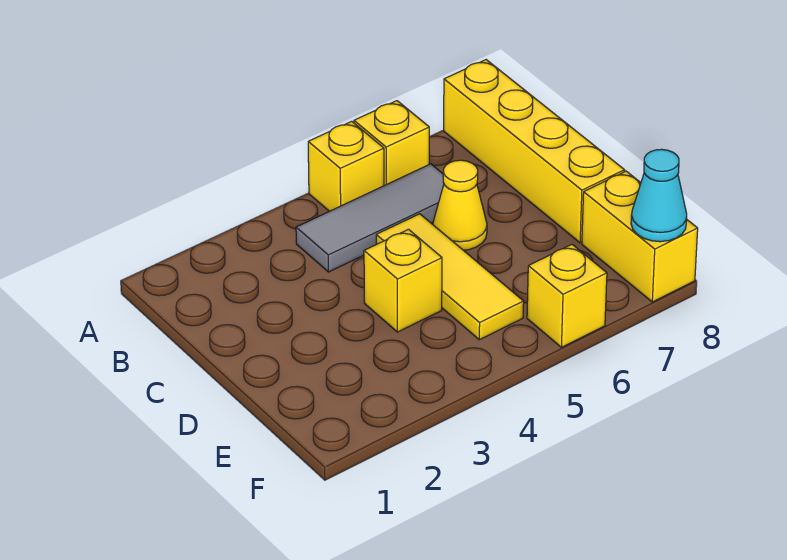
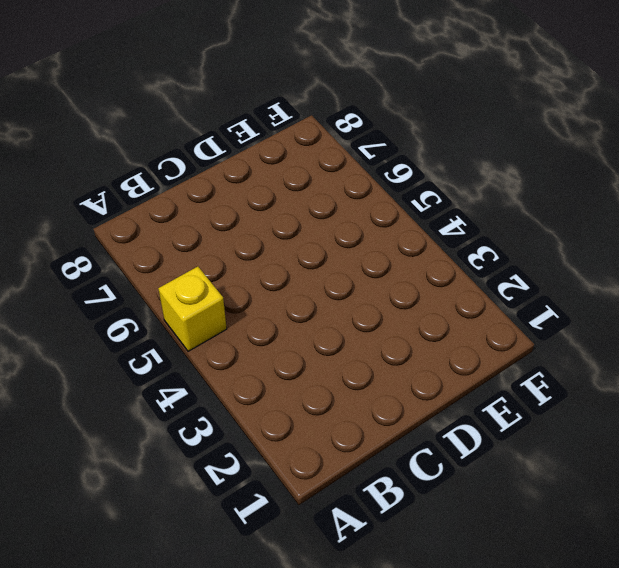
none -> yellow 1x1 brick [354,101,429,186]
none -> yellow 1x4 brick [444,60,625,243]

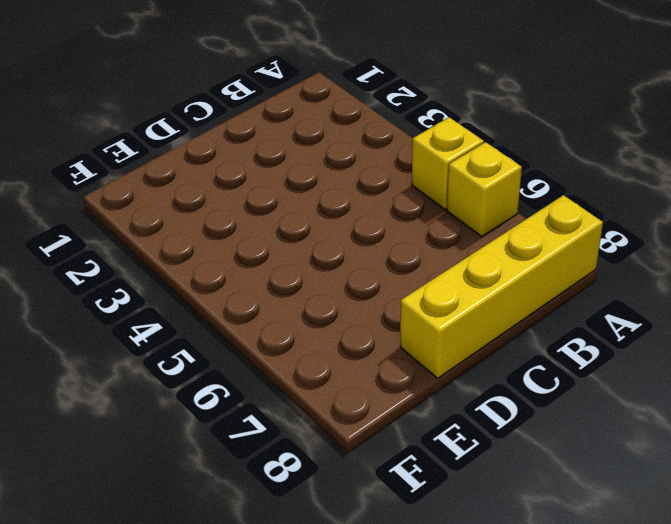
none -> grey 1x3 tile [296,164,444,272]
none -> yellow 1x3 tile [376,214,524,340]

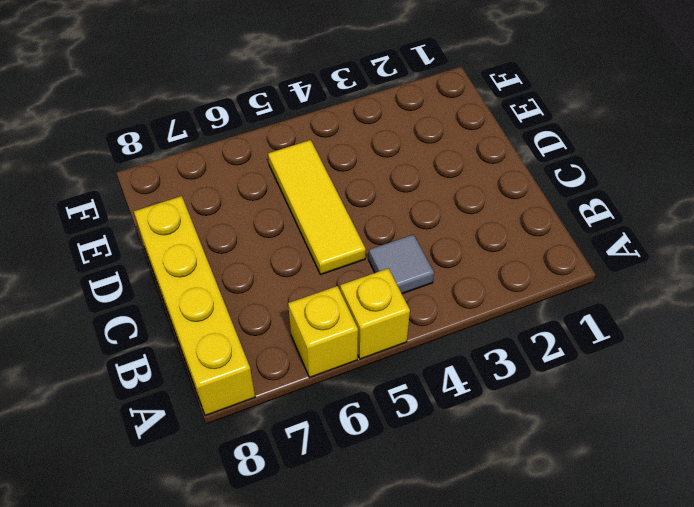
grey 1x1 tile [369,234,434,294] -> grey 1x3 tile [296,164,444,272]
none -> yellow 1x1 cone [433,160,487,250]
none -> yellow 1x1 brick [364,229,442,332]

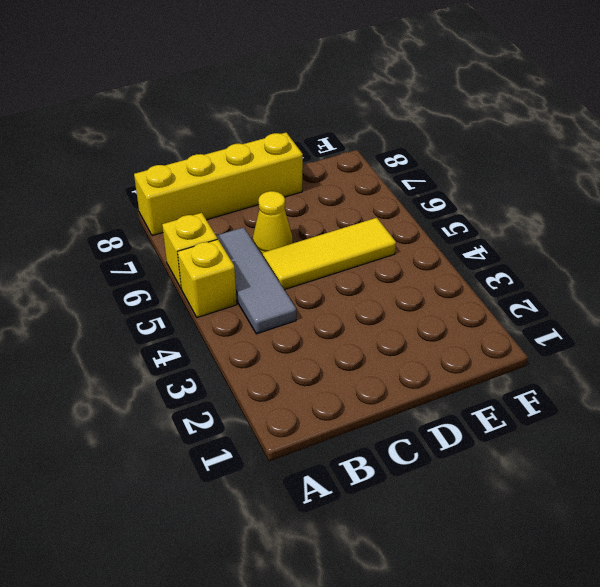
none -> yellow 1x1 brick [364,229,442,332]
none -> yellow 1x2 brick [582,171,698,302]

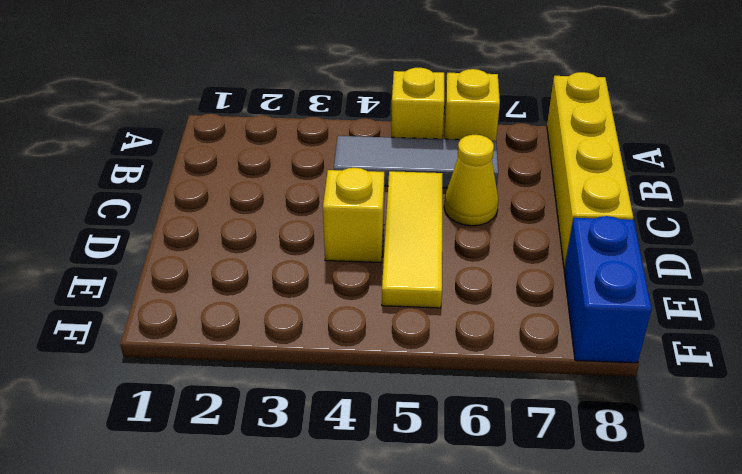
blue 1x2 brick [564,216,652,363] -> yellow 1x2 brick [582,171,698,302]
none -> yellow 1x1 brick [527,245,607,347]
none -> cyan 1x1 cone [631,149,687,242]

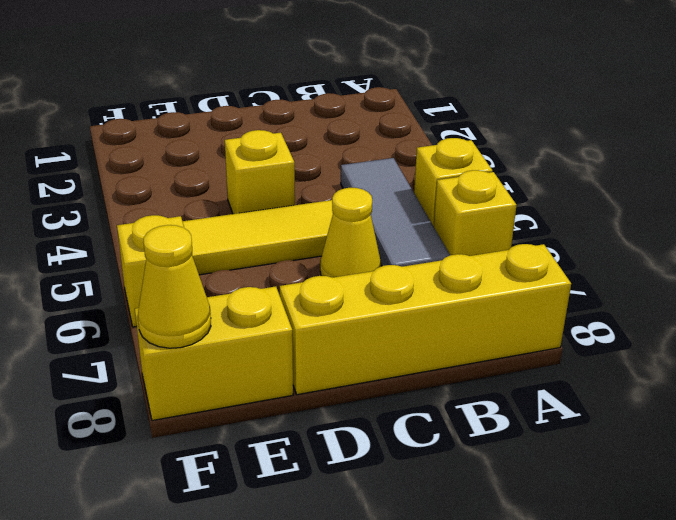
yellow 1x1 cone [138,225,211,348] -> cyan 1x1 cone [631,149,687,242]

